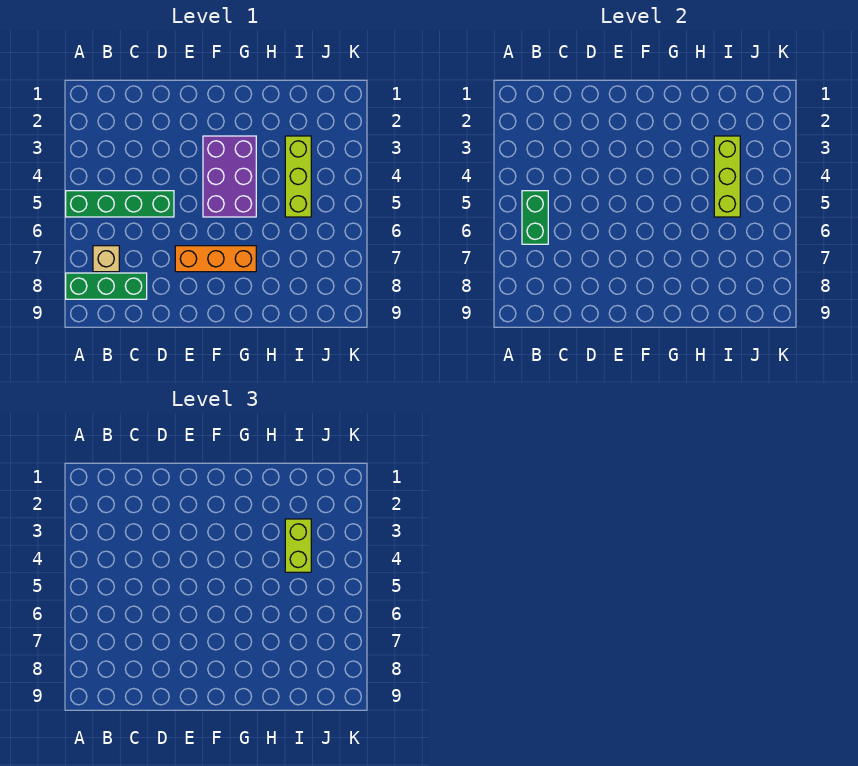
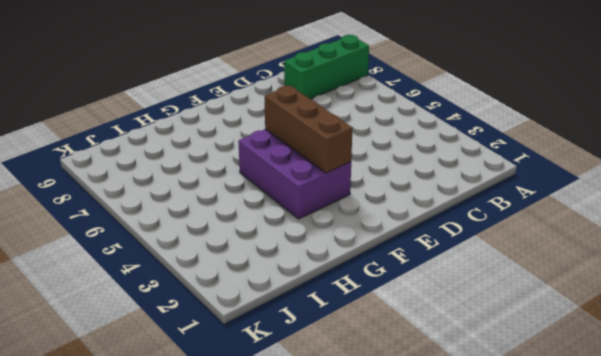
brown 1x3 brick [265,86,352,173] -> none
none -> green 1x4 brick [66,191,174,217]
none -> tan 1x1 brick [93,246,119,272]

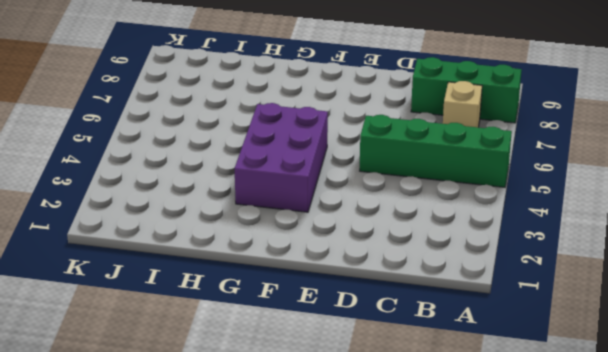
none -> orange 1x3 brick [175,246,256,272]
none -> lime 1x3 brick [285,136,311,217]

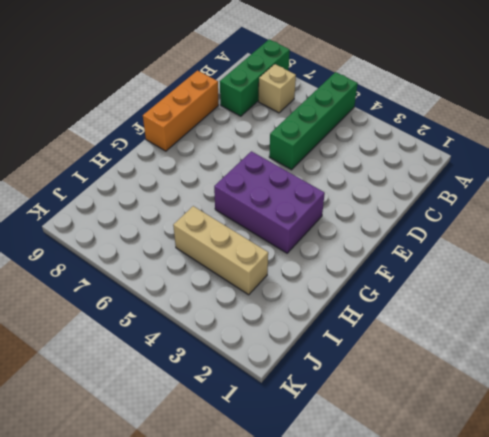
orange 1x3 brick [143,70,219,151] -> orange 1x3 brick moved to [175,246,256,272]
tan 1x3 brick [173,206,268,295] -> lime 1x3 brick [285,136,311,217]
none -> green 1x2 brick [522,191,548,244]
none -> lime 1x3 brick [714,136,740,217]

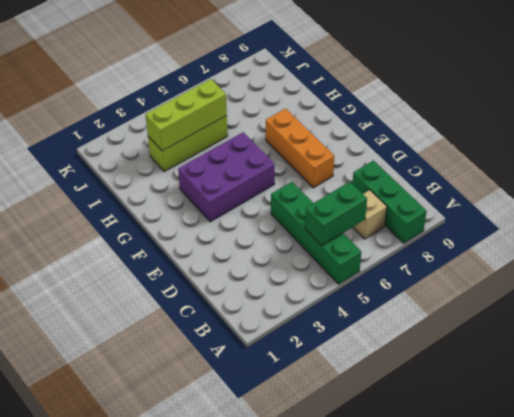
none -> lime 1x2 brick [285,519,311,572]

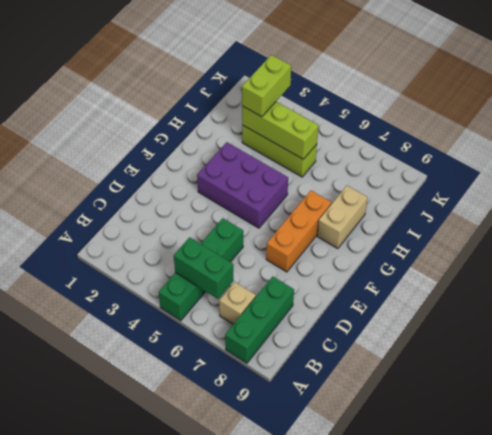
tan 1x2 brick [317,186,368,249] -> none
lime 1x2 brick [242,55,291,117] -> lime 1x2 brick turned to [285,519,311,572]

